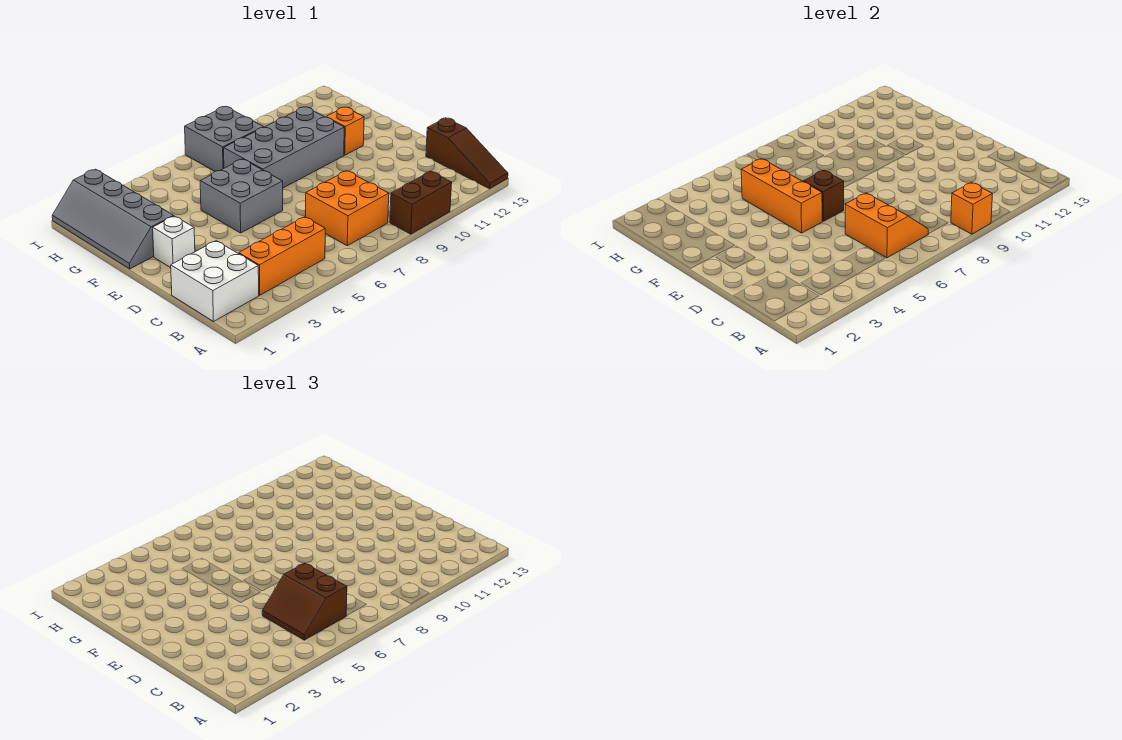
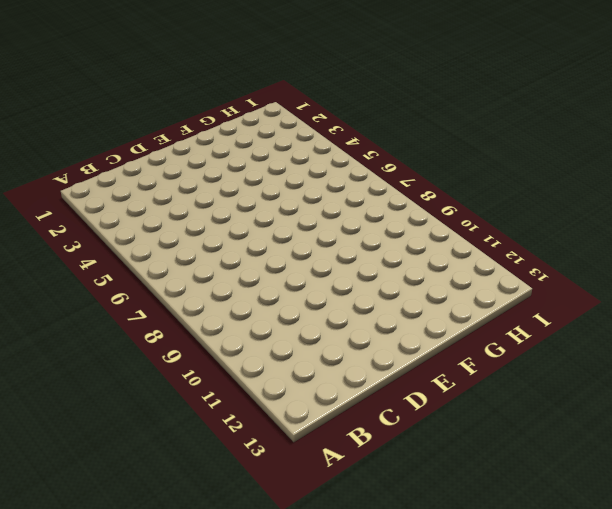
none -> brown 1x2 brick [390,171,452,234]
none -> brown 1x3 slope [426,118,508,189]
none -> white 2x2 brick [171,241,259,322]

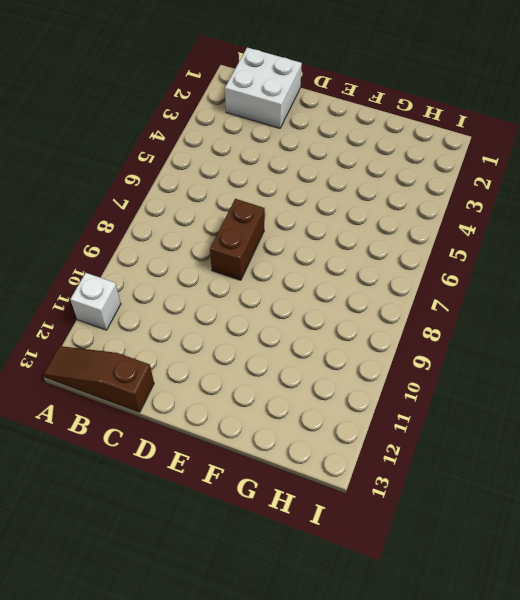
white 1x1 brick [70,273,121,330] -> white 1x1 brick moved to [153,216,195,268]
brown 1x2 brick [210,199,265,280] -> brown 1x2 brick moved to [390,171,452,234]
none -> orange 1x3 brick [239,217,325,295]
none -> orange 2x2 brick [306,171,389,246]
none -> grey 2x2 brick [200,159,283,233]

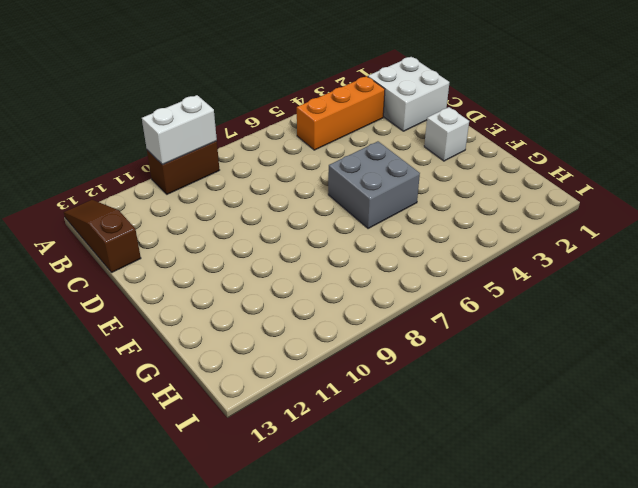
white 1x2 brick [142,95,217,165] -> orange 1x1 brick [951,183,993,234]
none -> orange 2x2 brick [306,171,389,246]
none -> grey 2x4 slope [52,169,173,269]
none -> grey 2x4 brick [224,107,344,188]

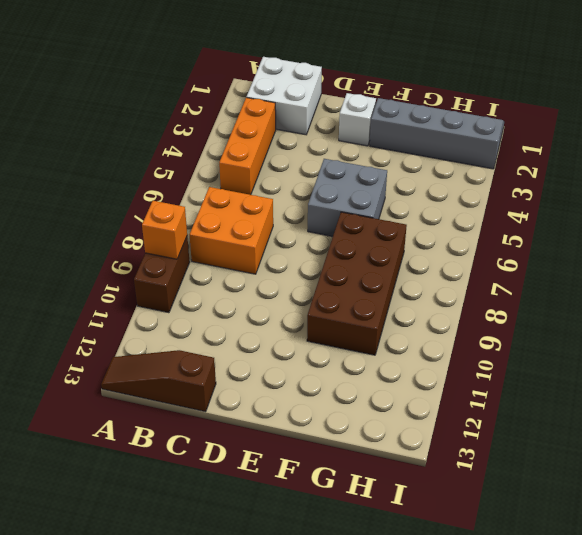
brown 2x4 brick [307,212,407,355] -> grey 2x4 brick [224,107,344,188]
none -> orange 1x1 brick [326,107,364,155]
none -> grey 2x2 brick [185,107,264,171]
none -> orange 2x2 slope [845,193,928,258]

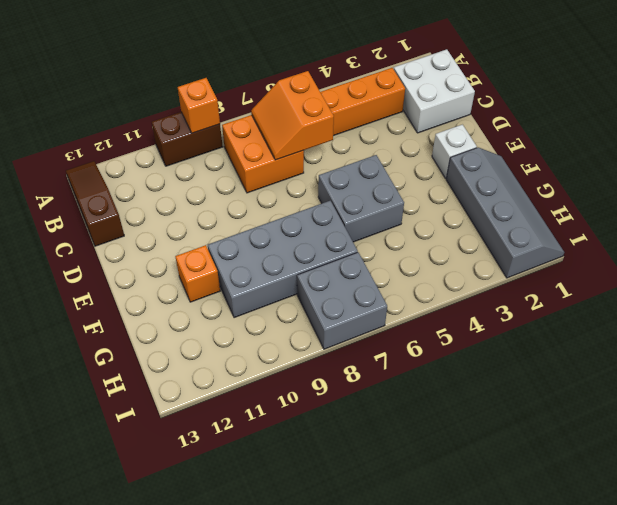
none -> orange 1x3 brick [741,159,822,233]
none -> brown 1x1 brick [803,170,844,221]
none -> brown 2x2 slope [262,563,347,640]

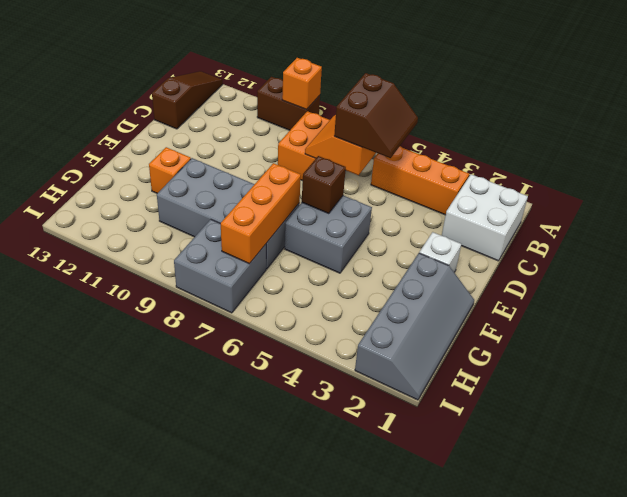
orange 1x3 brick [221,163,301,264] -> orange 1x3 brick moved to [741,159,822,233]

